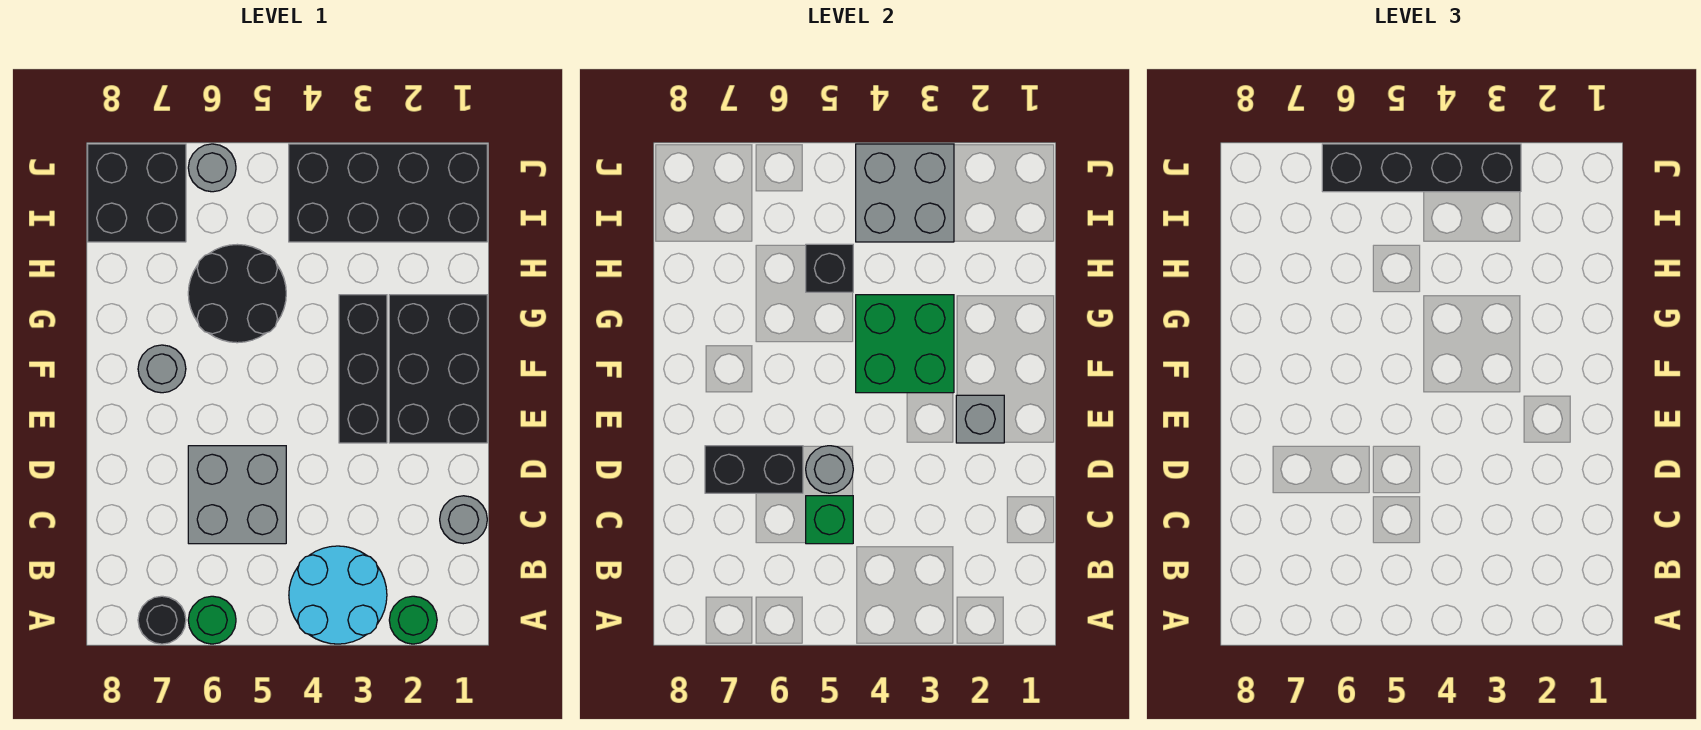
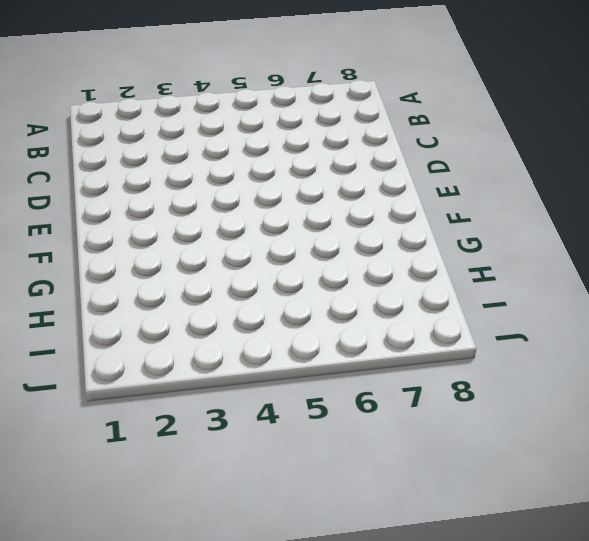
none -> green 1x1 round brick [389,596,437,644]
none -> cyan 2x2 round brick [289,546,387,644]
none -> green 1x1 round brick [188,596,236,644]

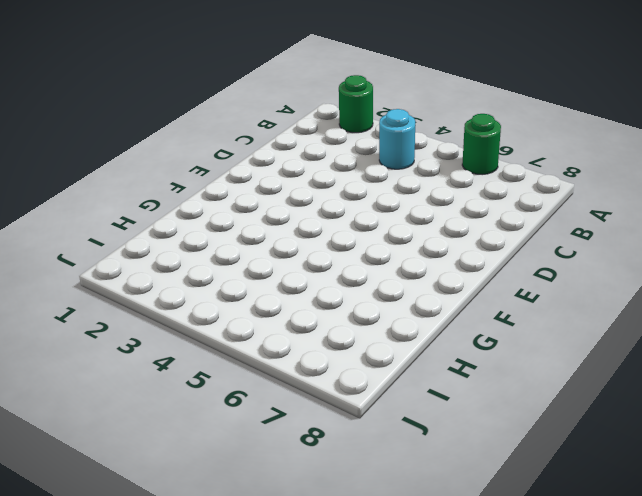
cyan 1x1 round brick [379,109,415,169] -> cyan 2x2 round brick [289,546,387,644]
none -> black 1x1 round brick [138,596,186,644]
none -> grey 1x1 round brick [440,496,487,544]
none -> grey 2x2 brick [188,446,286,544]

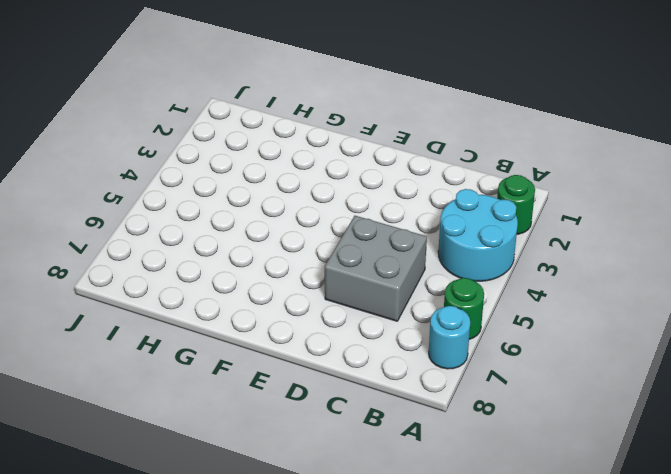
cyan 1x1 round brick [429,306,470,369] -> black 1x1 round brick [138,596,186,644]
none -> grey 1x1 round brick [440,496,487,544]
none -> black 2x3 brick [389,295,487,443]
none -> black 1x3 brick [339,295,387,443]

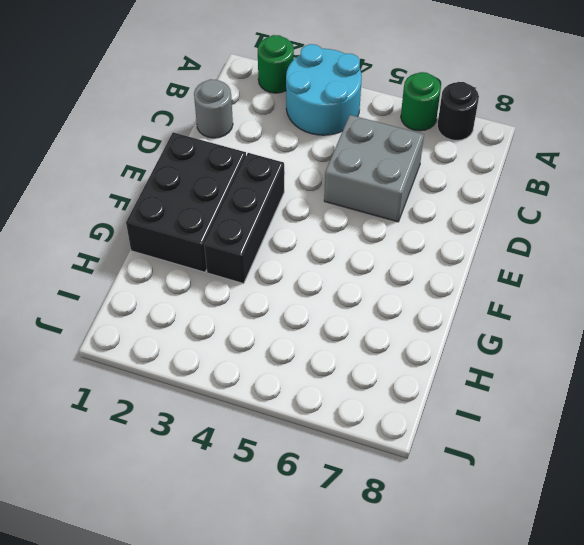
none -> grey 1x1 round brick [138,345,186,393]
none -> black 2x2 round brick [188,244,286,343]
none -> black 2x4 brick [289,144,487,242]

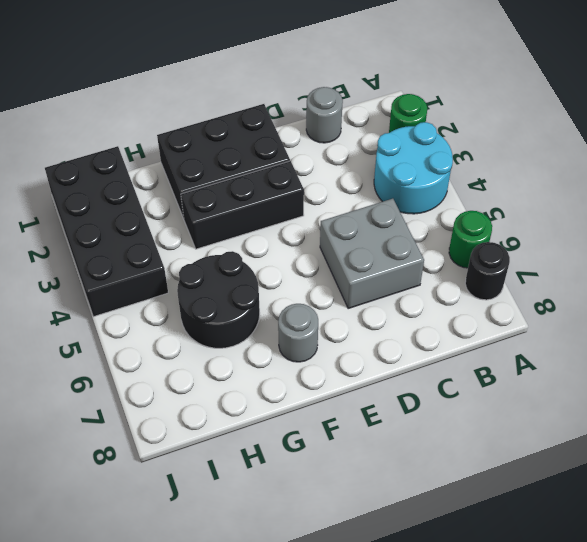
none -> black 2x2 brick [88,144,186,242]
none -> grey 1x1 round brick [188,144,236,192]
none -> green 1x1 brick [806,496,853,544]

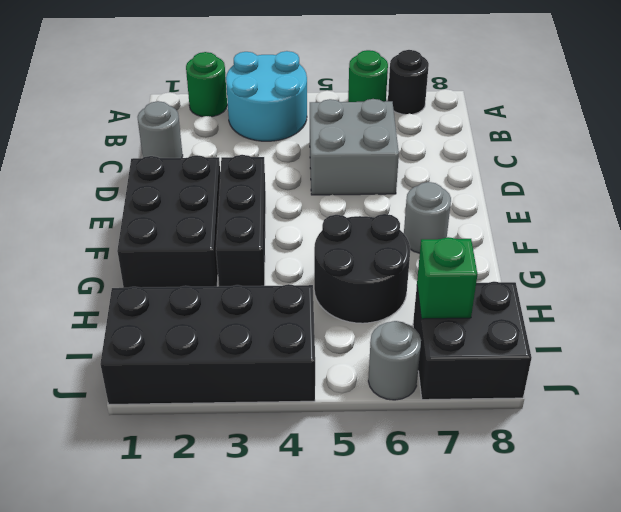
green 1x1 brick [417,237,477,319] -> green 1x1 brick moved to [806,496,853,544]
none -> grey 1x1 round brick [806,446,853,493]
none -> black 1x2 brick [705,446,803,493]
none -> grey 1x1 brick [956,395,1004,443]

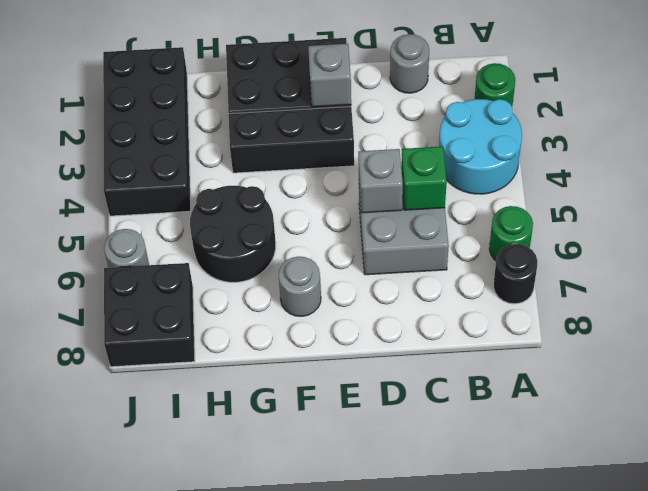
grey 1x1 brick [358,149,403,213] -> grey 1x1 round brick [806,446,853,493]
none -> black 1x2 brick [705,446,803,493]
none -> green 2x2 brick [856,295,954,393]
none -> black 1x1 brick [806,244,853,292]

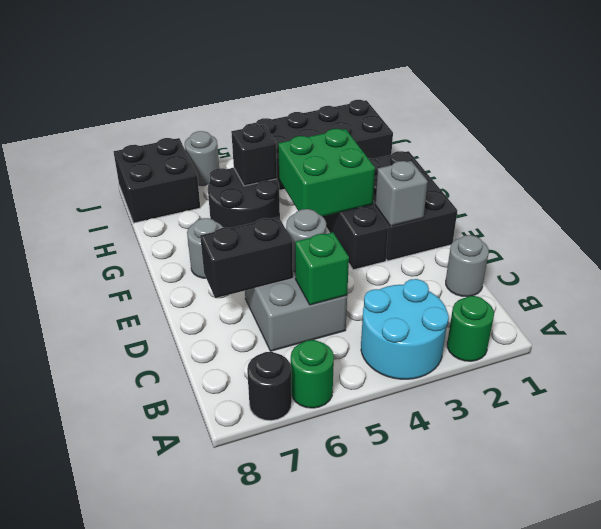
none -> grey 2x2 brick [856,144,954,242]
none -> black 1x4 brick [1322,144,1521,192]

